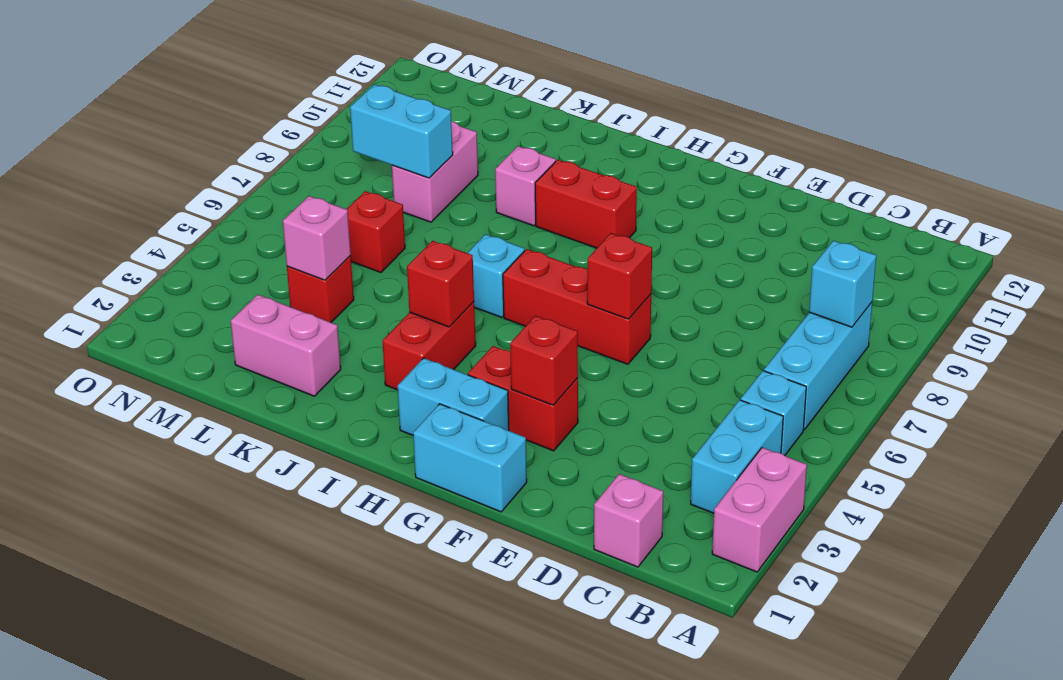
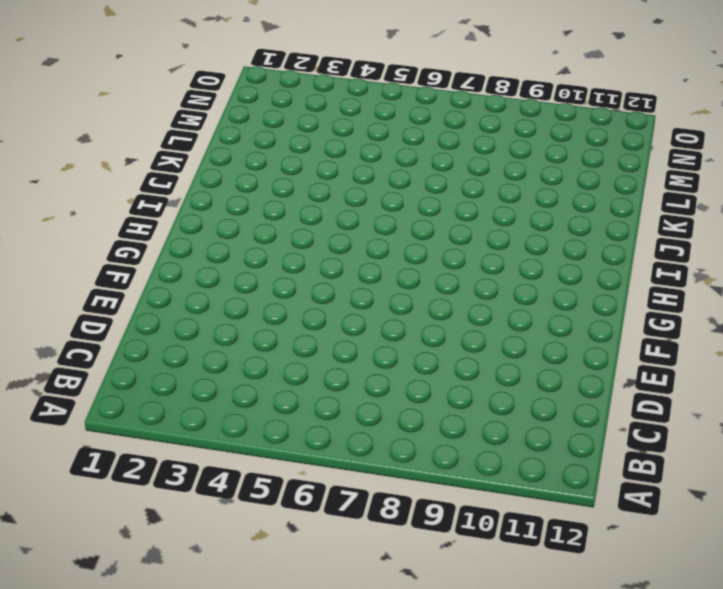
none -> pink 1x2 brick [712,448,807,572]
none -> cyan 1x2 brick [691,400,783,513]
none -> cyan 1x1 brick [741,371,806,455]

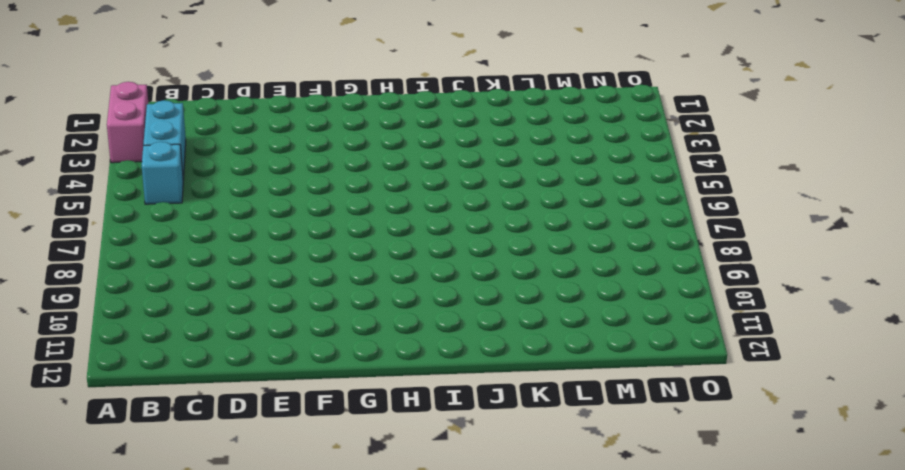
none -> cyan 1x3 brick [764,302,872,430]
none -> pink 1x1 brick [594,474,663,567]
none -> cyan 1x2 brick [413,404,527,512]

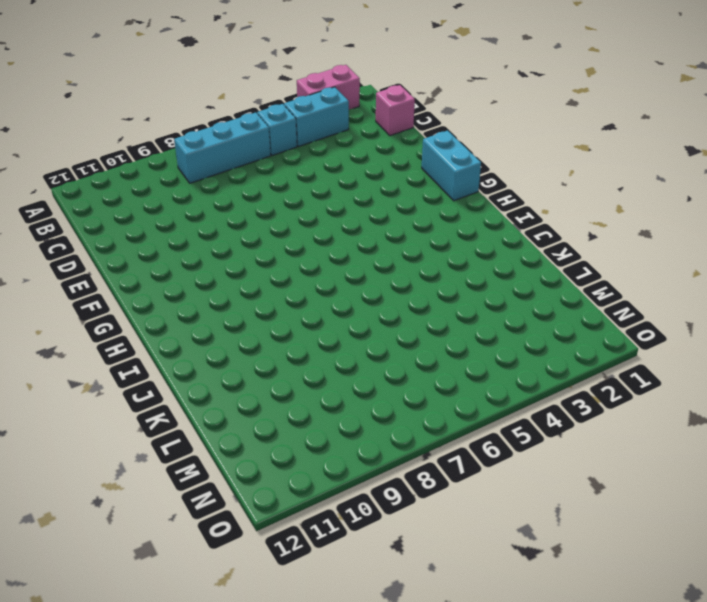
none -> red 1x2 brick [468,346,578,451]
none -> red 1x3 brick [503,249,651,364]
none -> cyan 1x2 brick [398,358,509,435]

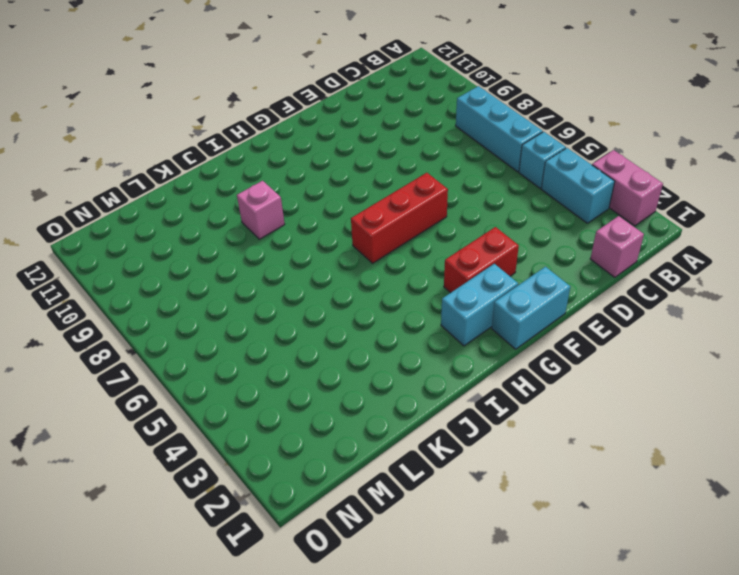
none -> red 1x2 brick [535,160,637,248]
none -> red 1x2 brick [383,302,476,390]
none -> cyan 1x1 brick [468,234,525,318]

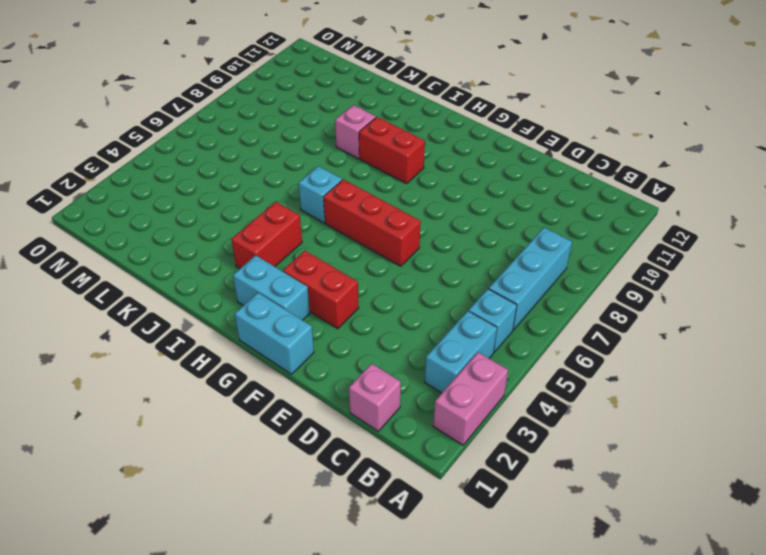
none -> pink 1x2 brick [231,295,341,396]
none -> red 1x1 brick [287,256,354,322]
none -> red 1x1 brick [347,191,405,273]

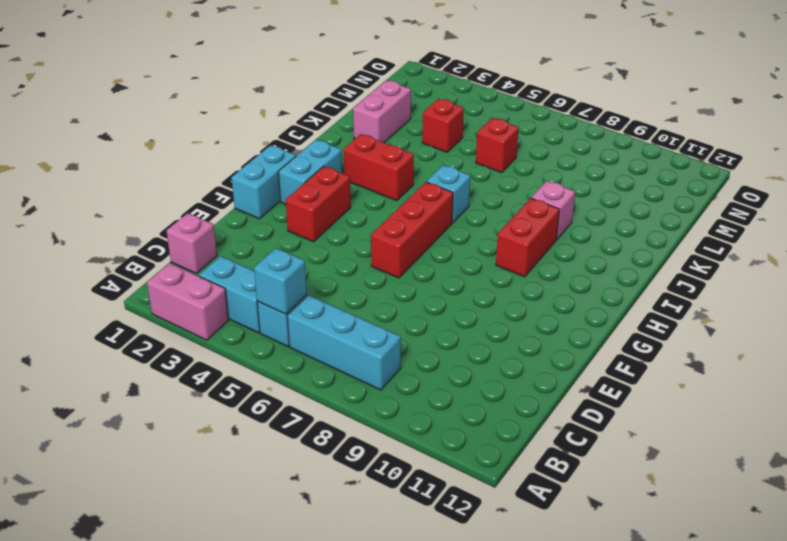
cyan 1x1 brick [254,248,307,314] -> cyan 1x1 brick moved to [809,241,876,327]
none -> pink 1x2 brick [392,121,478,222]
none -> red 1x1 brick [510,316,578,405]
none -> red 1x1 brick [587,233,652,319]

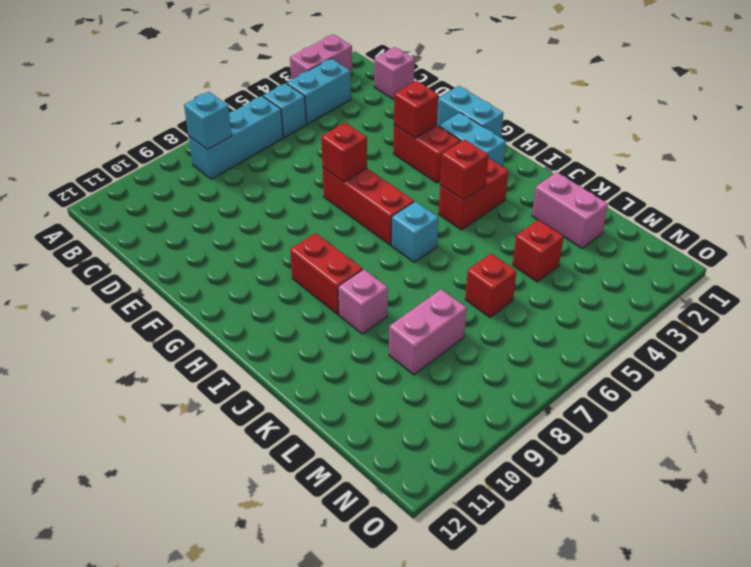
none -> pink 1x1 brick [283,196,351,280]
none -> cyan 1x2 brick [350,84,453,178]

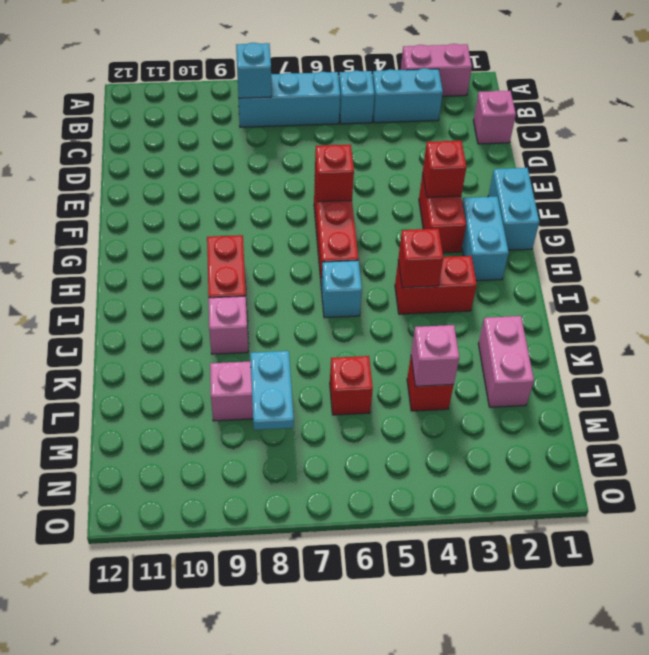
cyan 1x2 plate [250,351,294,430] -> cyan 1x2 brick [350,84,453,178]

